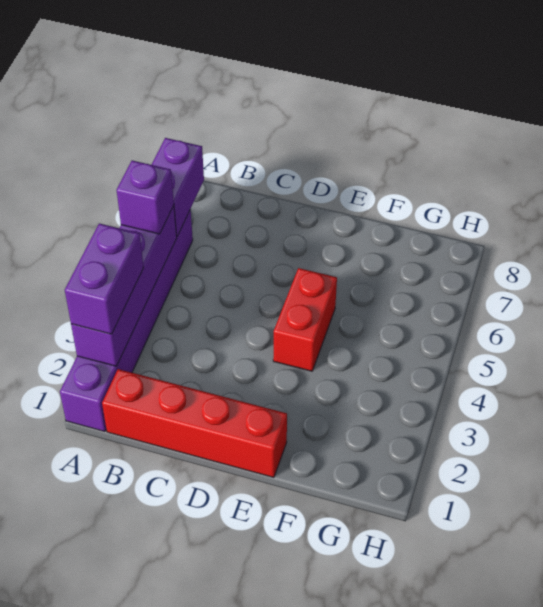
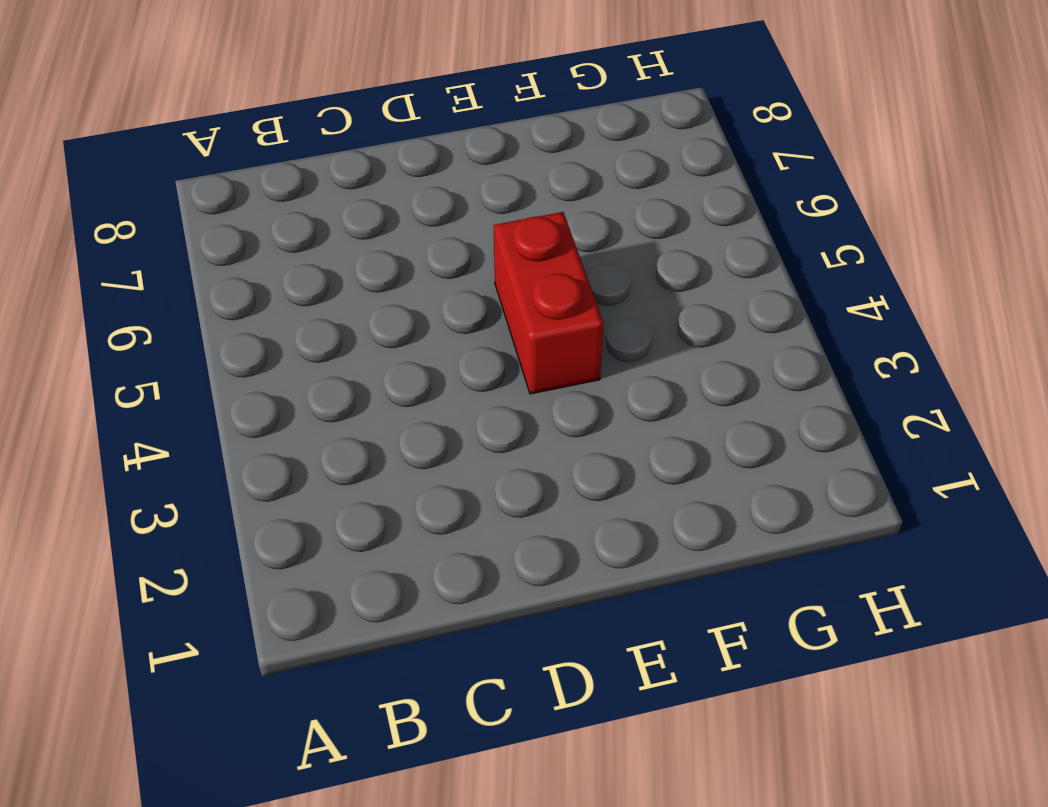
none -> purple 1x6 brick [60,209,193,432]
none -> red 1x4 brick [102,369,287,477]

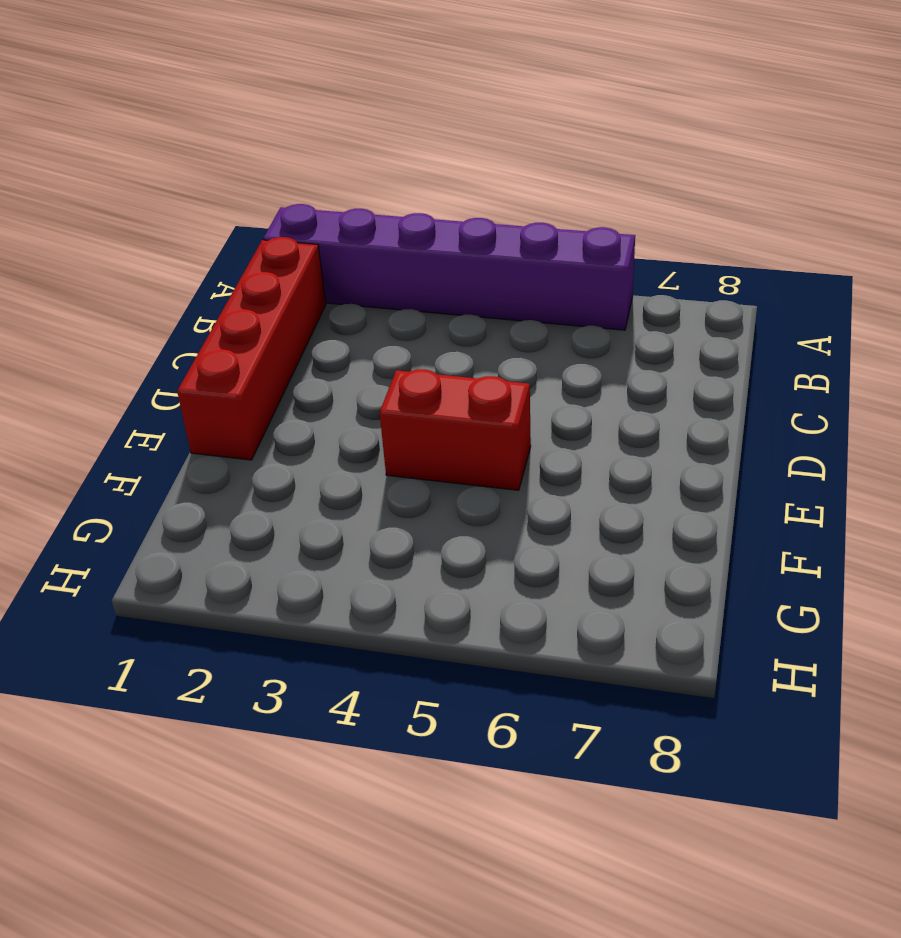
none -> purple 1x4 brick [71,206,177,366]
none -> purple 1x2 brick [152,138,204,236]

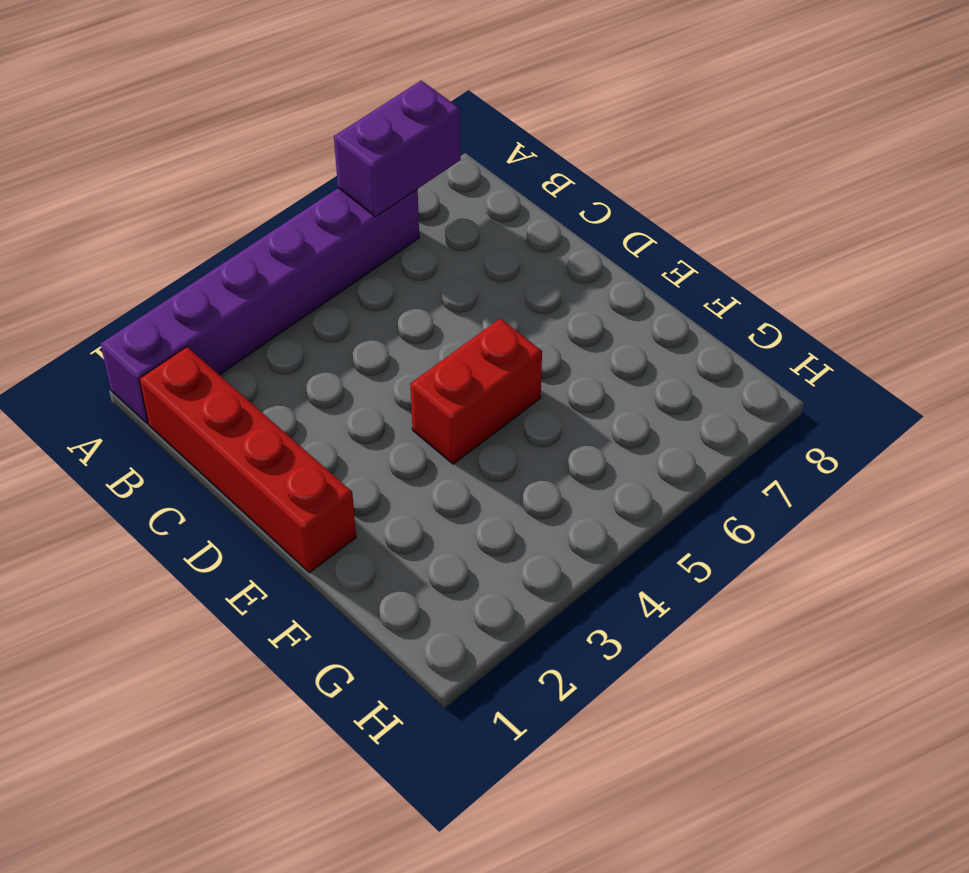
none -> purple 1x4 brick [71,206,177,366]
none -> purple 1x2 brick [65,224,144,334]

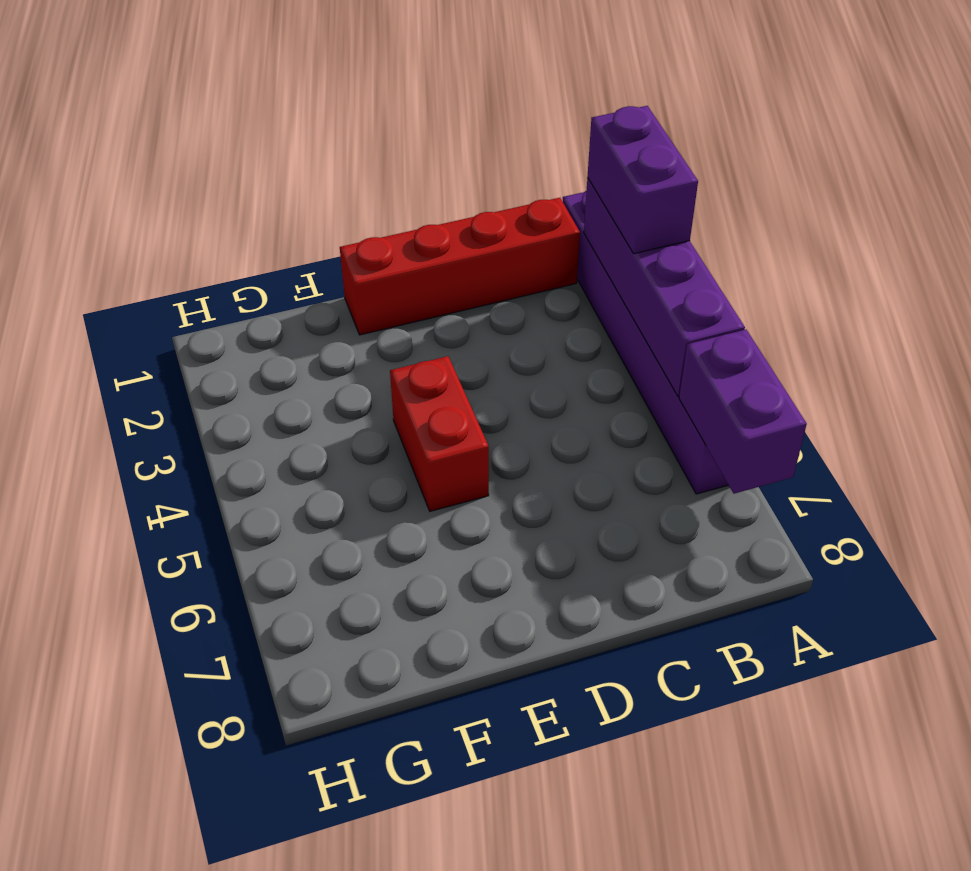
none -> purple 1x1 brick [117,160,174,234]

